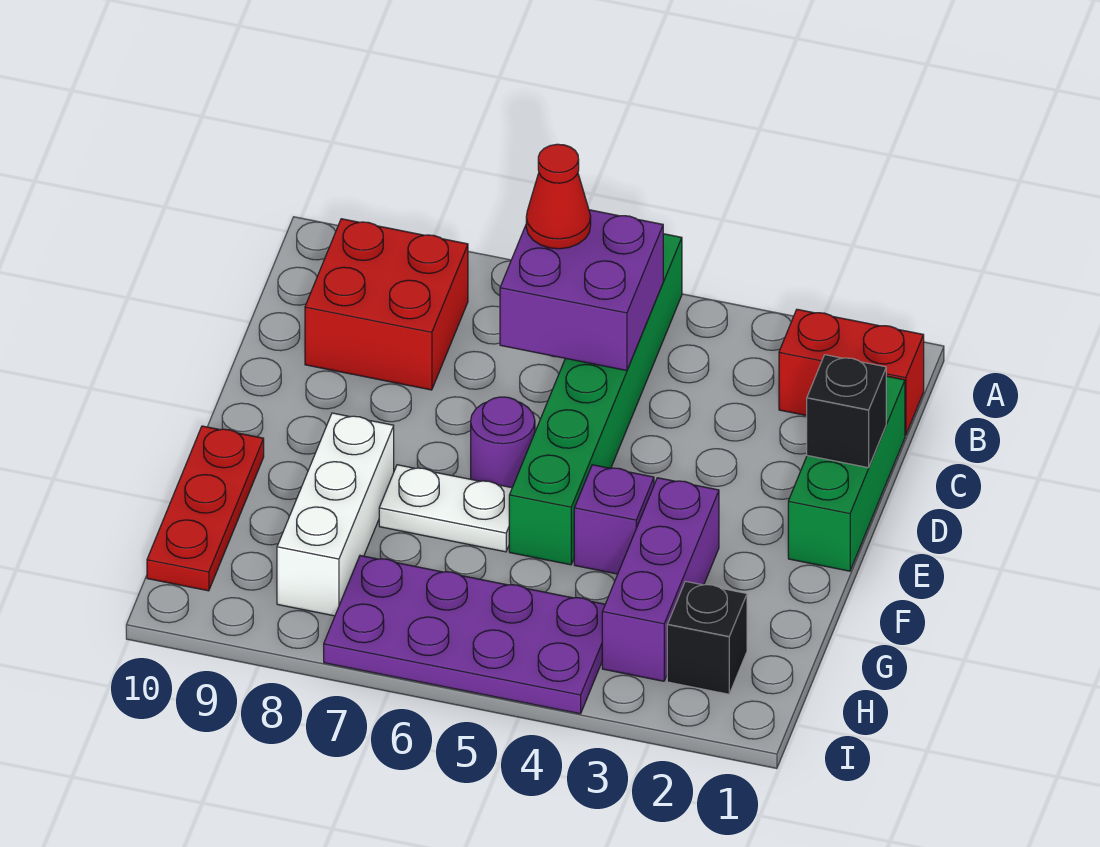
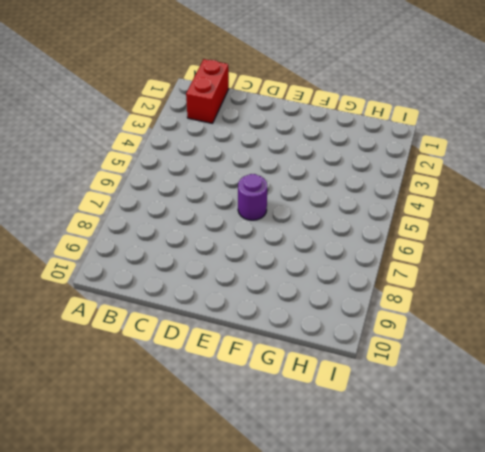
none -> green 1x6 brick [509,234,682,565]
none -> red 2x2 brick [305,219,468,390]
none -> green 1x3 brick [788,376,905,571]

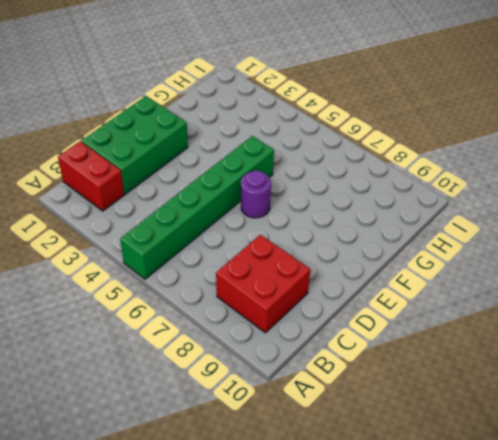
green 2x3 brick [81,96,188,194] -> green 1x3 brick [788,376,905,571]
none -> purple 1x3 brick [602,478,719,681]
none -> purple 1x1 brick [574,465,654,574]
none -> white 1x2 plate [379,465,512,552]

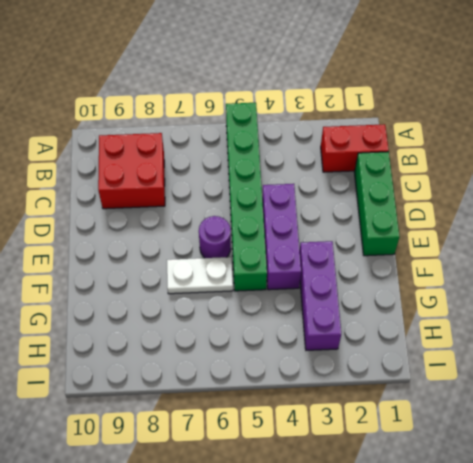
purple 1x3 brick [262,184,301,290] -> purple 1x1 brick [574,465,654,574]
none -> white 1x3 brick [277,413,394,616]
none -> red 1x3 plate [147,426,264,591]
none -> black 1x1 brick [667,581,747,694]

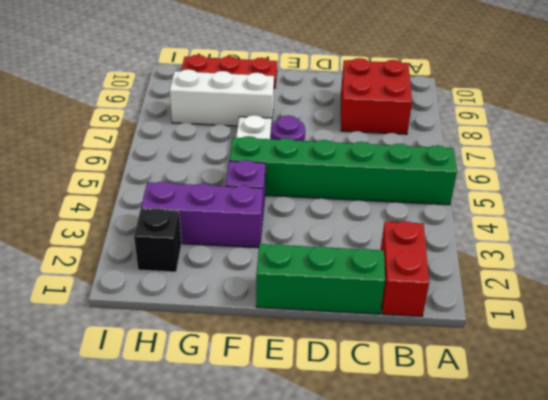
none -> purple 2x4 plate [324,556,605,714]
none -> purple 2x2 brick [500,210,663,371]
none -> black 1x1 brick [807,355,886,468]

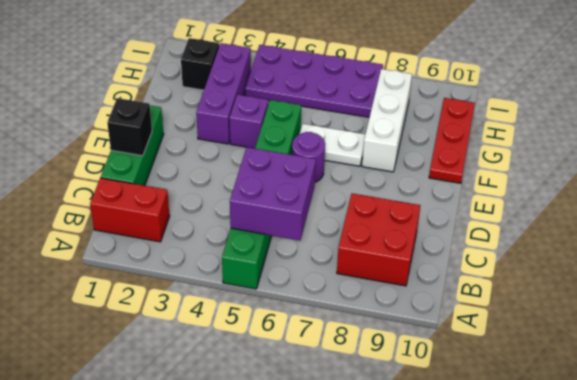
none -> red 1x1 cone [526,144,591,249]

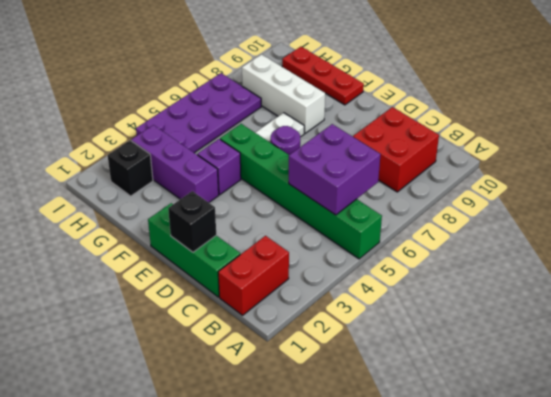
none -> red 1x1 cone [526,144,591,249]

